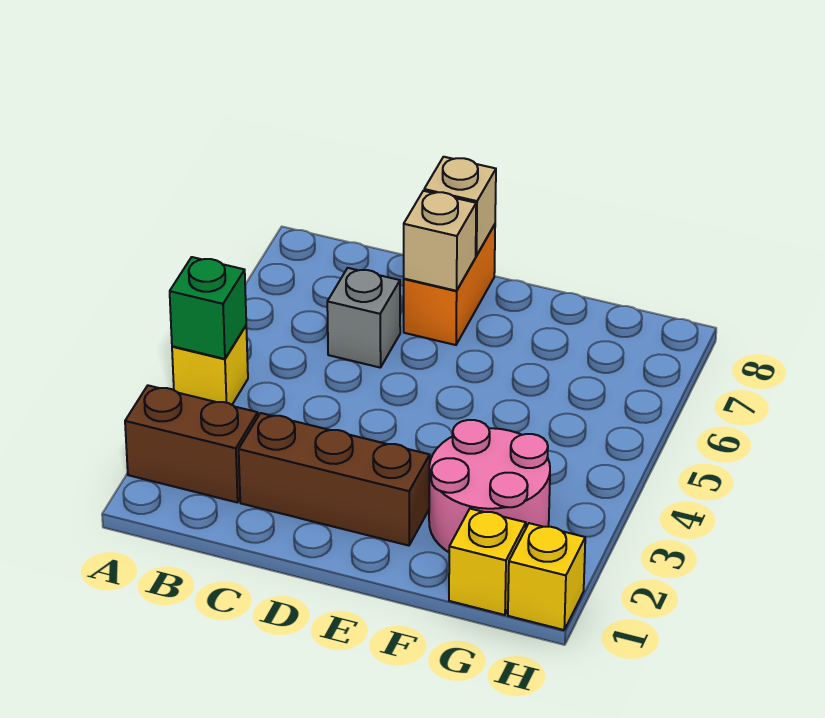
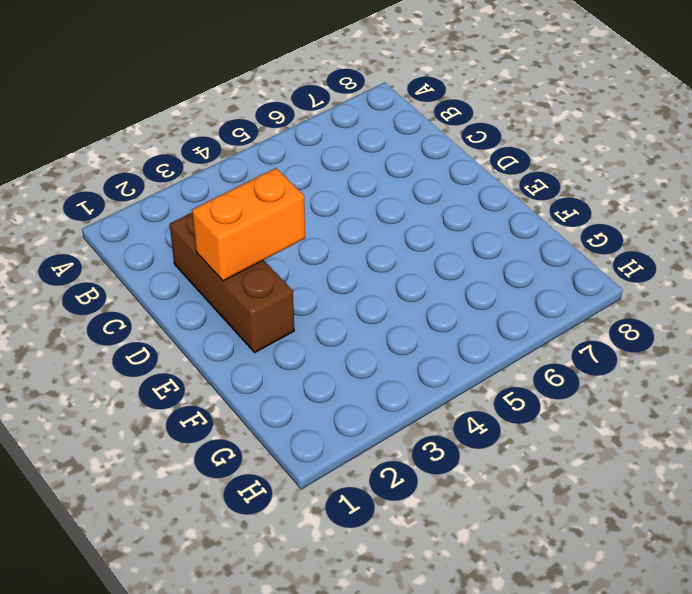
orange 1x2 brick [192,168,305,281] -> orange 1x2 brick moved to [404,225,495,345]
none -> brown 1x2 brick [125,385,258,503]
none -> yellow 1x1 brick [172,326,248,405]

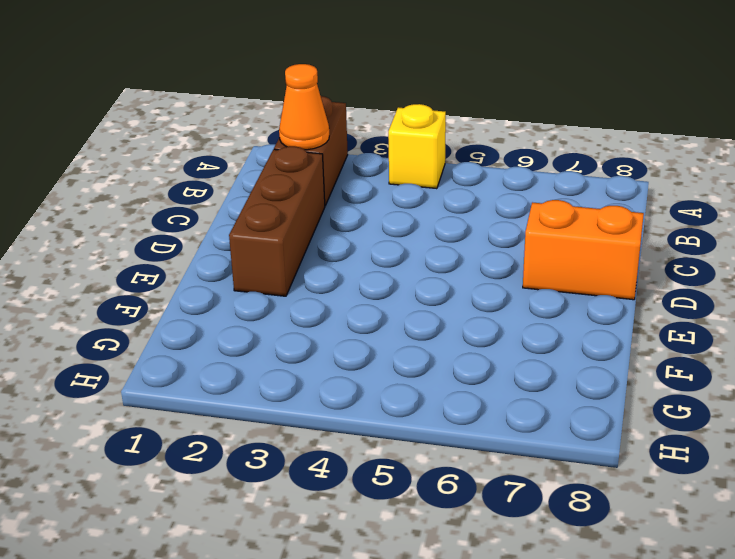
orange 1x1 cone [279,64,329,150] -> none
none -> grey 1x1 brick [327,268,400,368]
none -> pink 2x2 round brick [429,420,550,552]

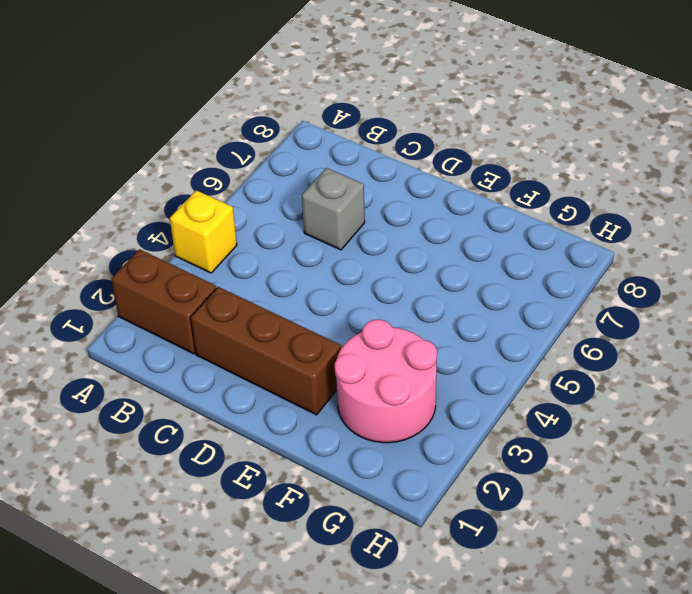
none -> orange 1x2 brick [404,225,495,345]
none -> yellow 1x1 brick [449,509,526,615]

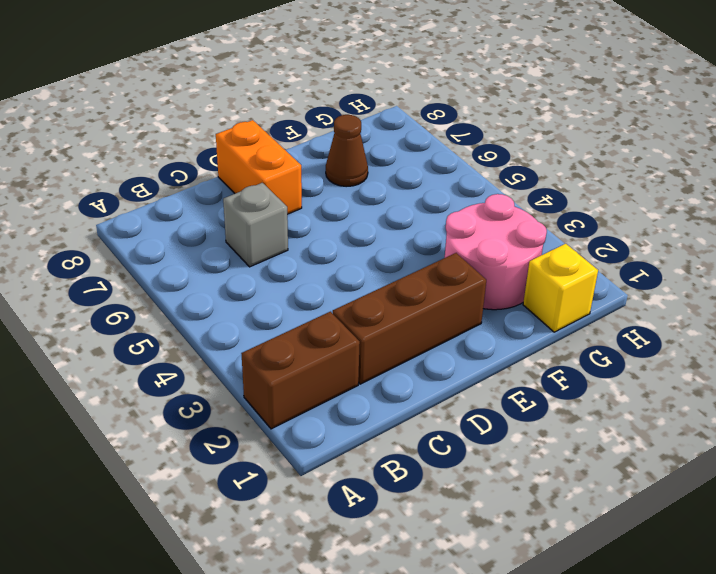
brown 1x1 cone [326,115,368,187] -> none
none -> yellow 1x1 brick [172,326,248,405]
none -> yellow 1x1 brick [508,523,585,630]

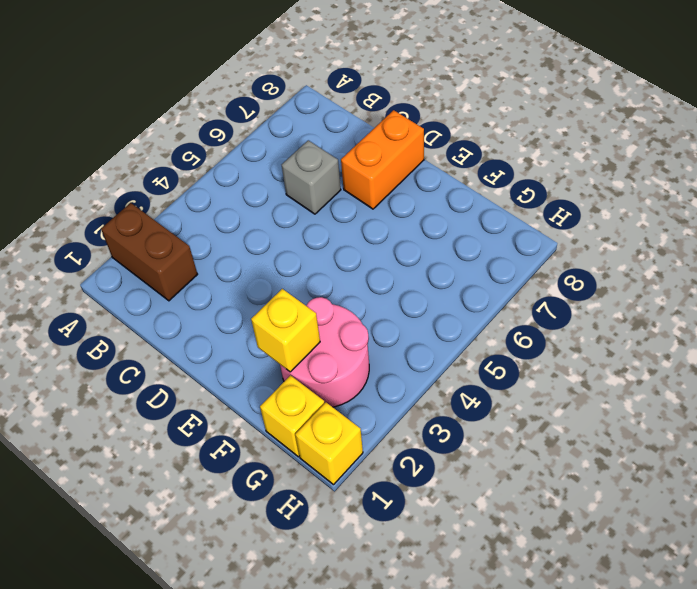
yellow 1x1 brick [251,289,320,372] -> yellow 1x1 brick moved to [172,326,248,405]
none -> brown 1x3 brick [239,413,430,546]
none -> green 1x1 brick [170,257,246,359]

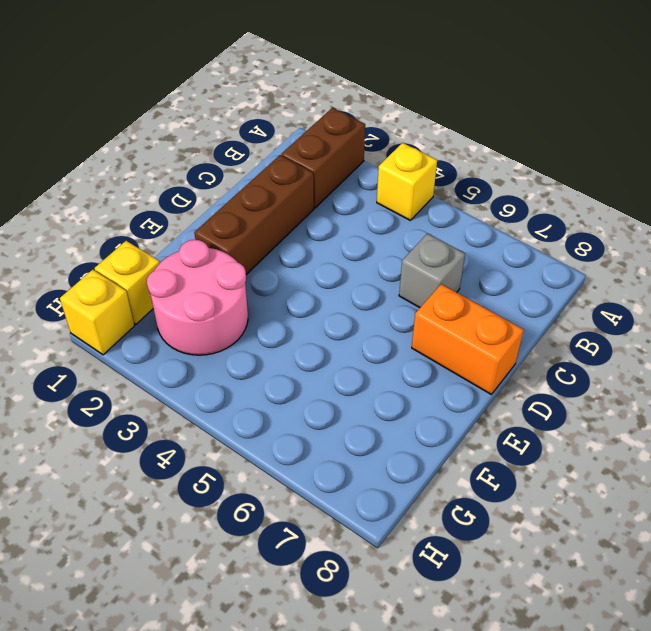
none -> green 1x1 brick [170,257,246,359]
none -> tan 1x1 brick [404,191,476,291]

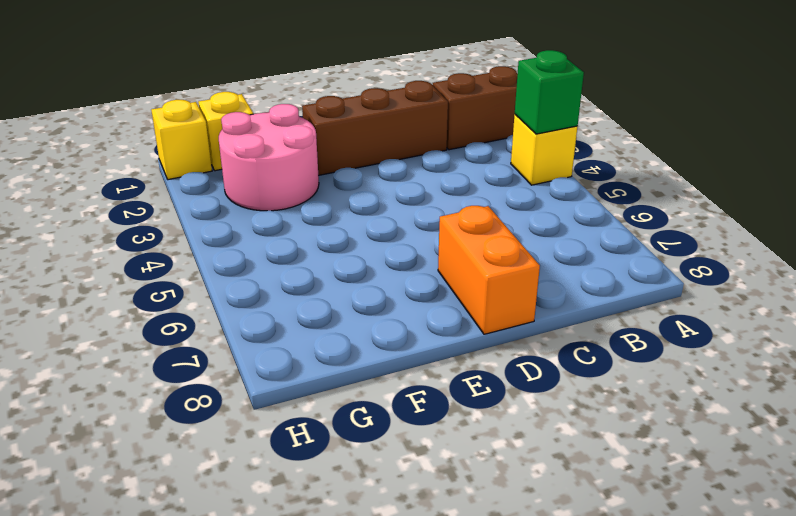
none -> grey 1x1 brick [327,268,400,368]
none -> tan 1x1 brick [404,191,476,291]

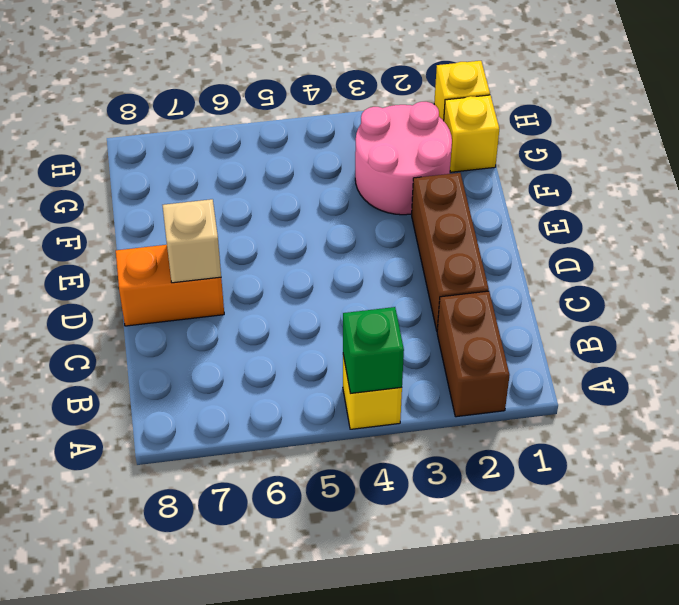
none -> grey 1x1 brick [327,268,400,368]
none -> tan 1x1 brick [424,157,496,256]

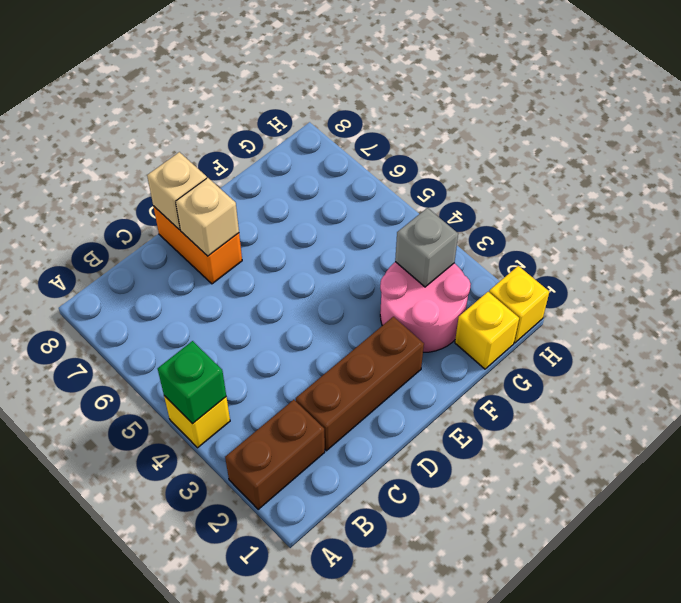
grey 1x1 brick [395,208,458,287] -> grey 1x1 brick moved to [327,268,400,368]

